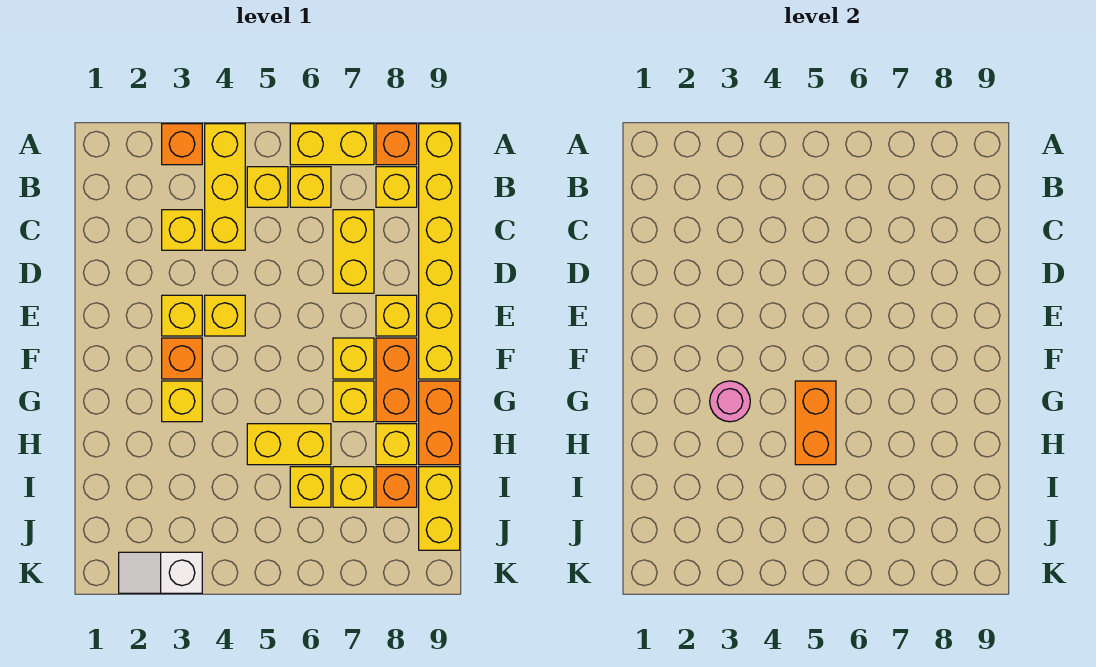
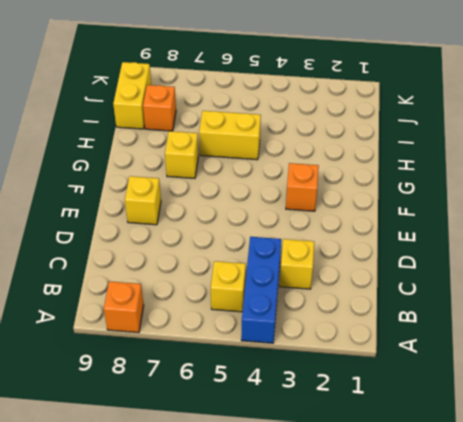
blue 1x3 brick [241,237,281,343] -> yellow 1x3 brick [205,124,245,250]
none -> orange 1x1 brick [162,124,202,165]
none -> yellow 1x2 brick [290,124,374,165]
none -> yellow 1x6 brick [419,124,460,379]

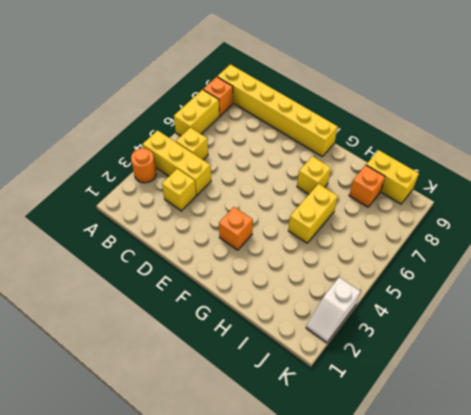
orange 1x1 round brick [131,148,156,183] -> orange 1x1 brick [162,124,202,165]
none -> yellow 1x1 brick [290,167,331,207]
none -> yellow 1x1 brick [376,167,417,207]
none -> yellow 1x2 brick [333,210,374,293]

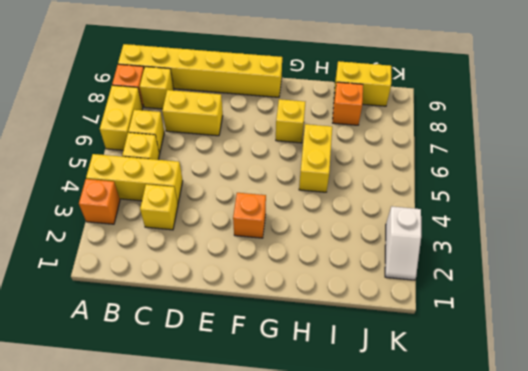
none -> yellow 1x1 brick [162,295,202,336]
none -> yellow 1x1 brick [205,295,245,336]
none -> yellow 1x1 brick [376,295,417,336]

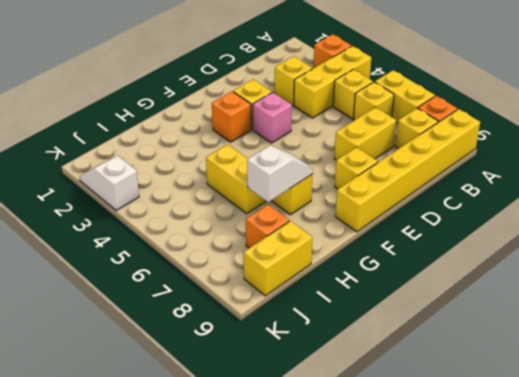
pink 1x1 brick [253,92,292,143] -> yellow 1x1 brick [205,295,245,336]
white 1x2 slope [247,145,313,202] -> none
none -> yellow 1x1 brick [333,338,374,379]
none -> orange 1x2 brick [376,338,417,422]
none -> yellow 1x1 brick [162,381,202,422]

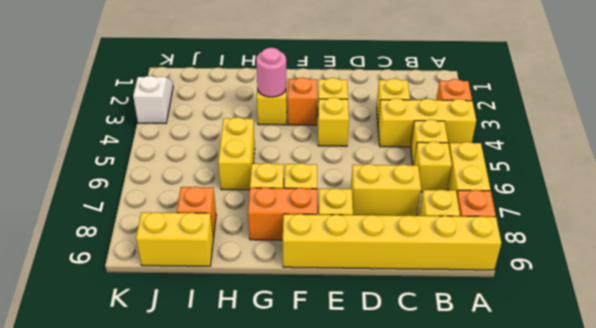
none -> orange 1x2 brick [419,381,460,465]
none -> yellow 1x1 brick [376,424,417,465]
none -> yellow 1x1 brick [290,467,331,507]

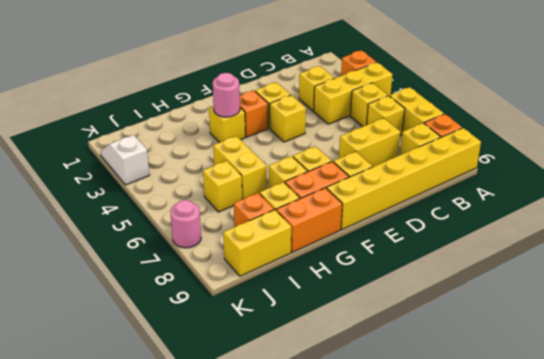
pink 1x1 round brick [170,200,201,248] -> none
none -> yellow 1x1 brick [333,467,374,507]
none -> orange 1x2 brick [795,381,836,465]

